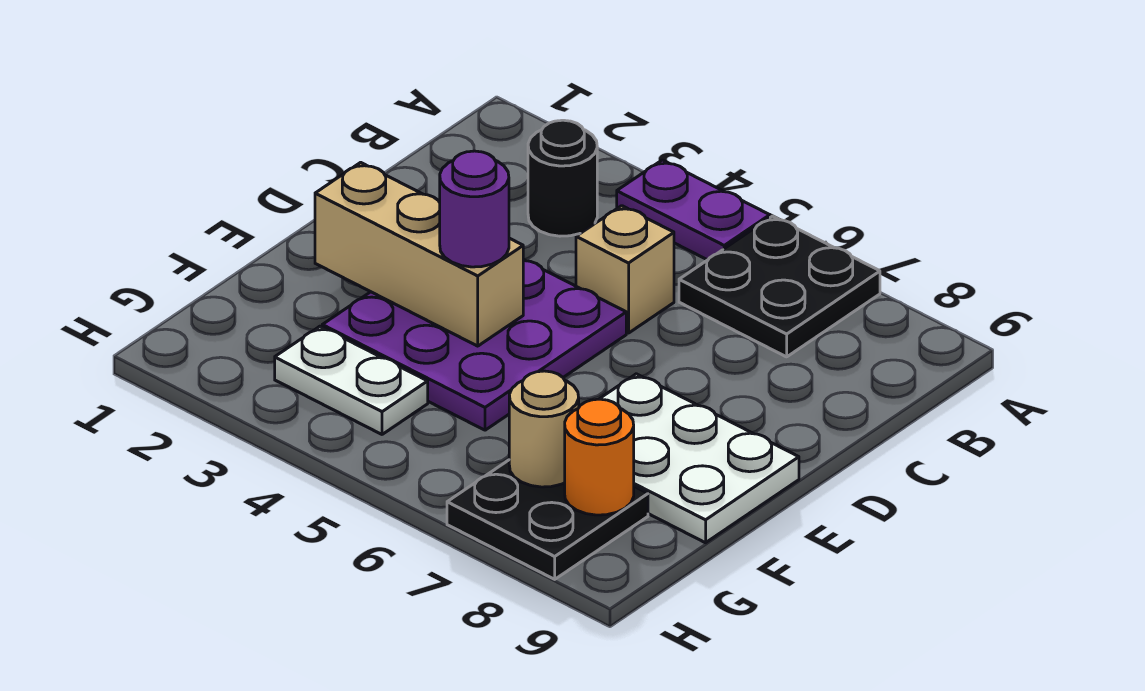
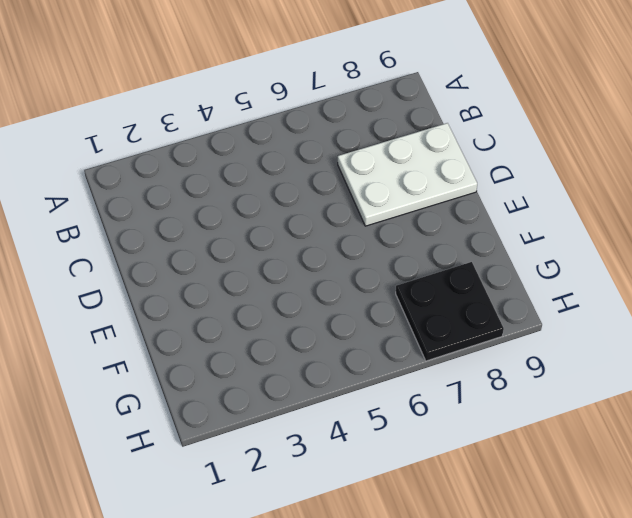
white 2x3 plate [338,123,477,226] -> white 2x3 plate moved to [600,374,799,543]
none -> purple 1x2 plate [617,160,770,260]
none -> black 2x2 plate [679,216,880,357]
none -> black 1x1 round brick [528,120,597,236]

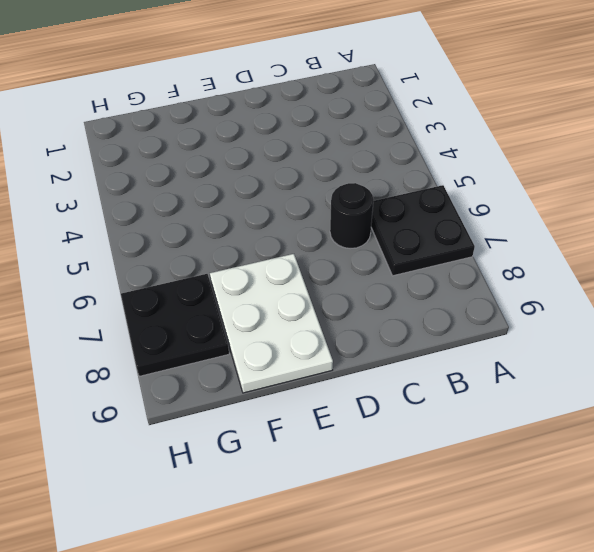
black 1x1 round brick [330,183,374,249] -> black 1x1 round brick moved to [528,120,597,236]
none -> purple 1x2 plate [617,160,770,260]
none -> tan 1x1 brick [576,206,674,333]
none -> purple 3x3 plate [322,259,626,430]

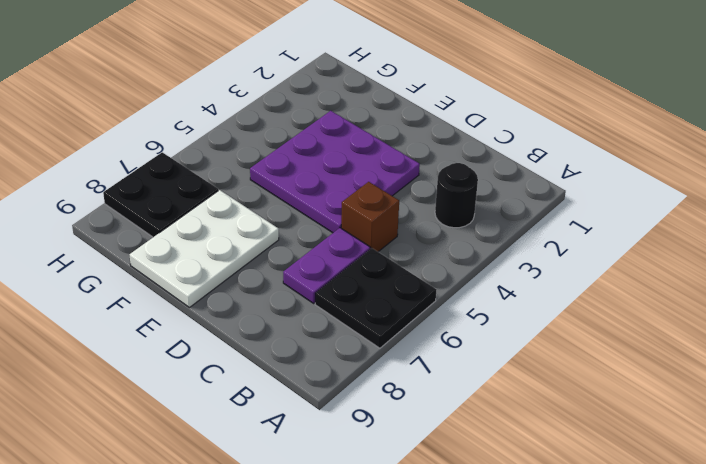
brown 1x1 brick [341,182,399,252] -> tan 1x1 brick [576,206,674,333]
purple 1x2 plate [283,228,370,303] -> purple 1x2 plate moved to [617,160,770,260]
none -> white 1x2 plate [275,326,428,434]
none -> tan 1x3 brick [315,162,523,346]
none -> tan 1x1 round brick [509,371,579,487]

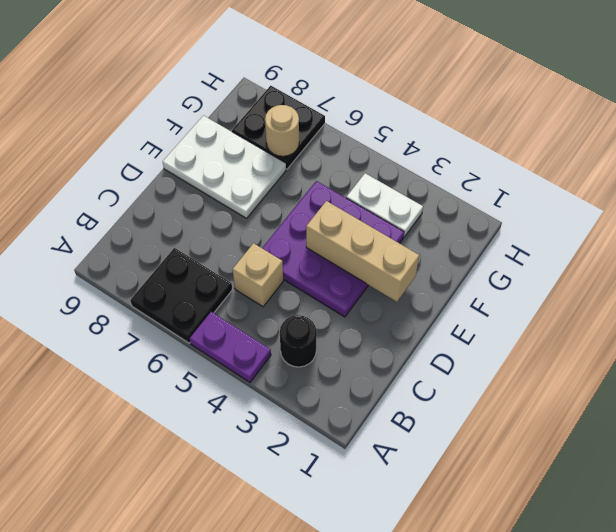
none -> orange 1x1 round brick [565,399,634,515]
none -> purple 1x1 round brick [440,151,509,267]

